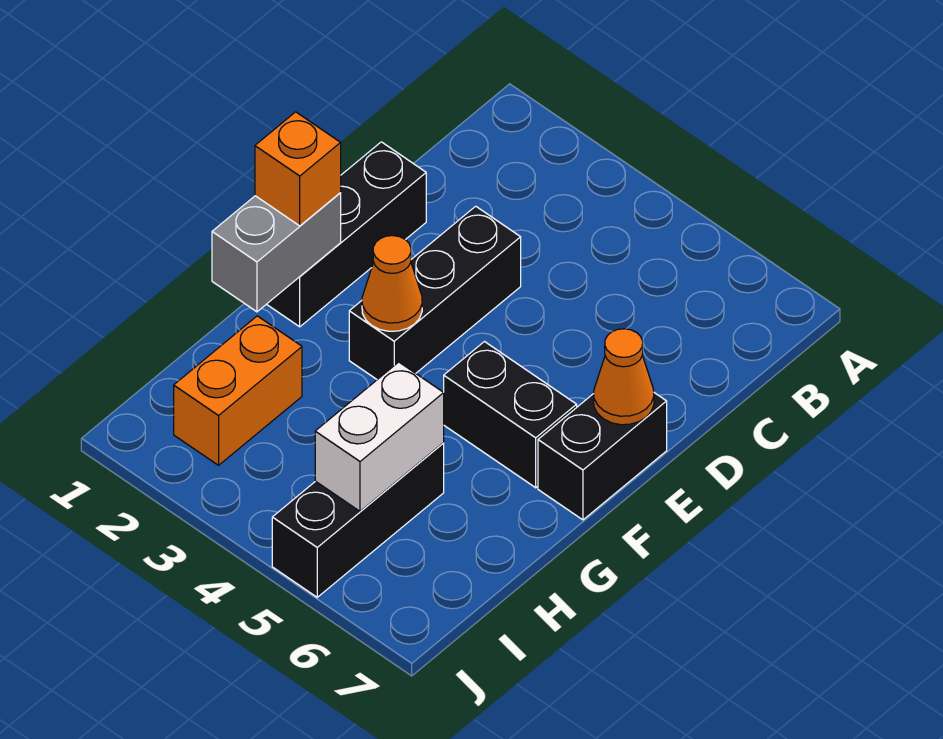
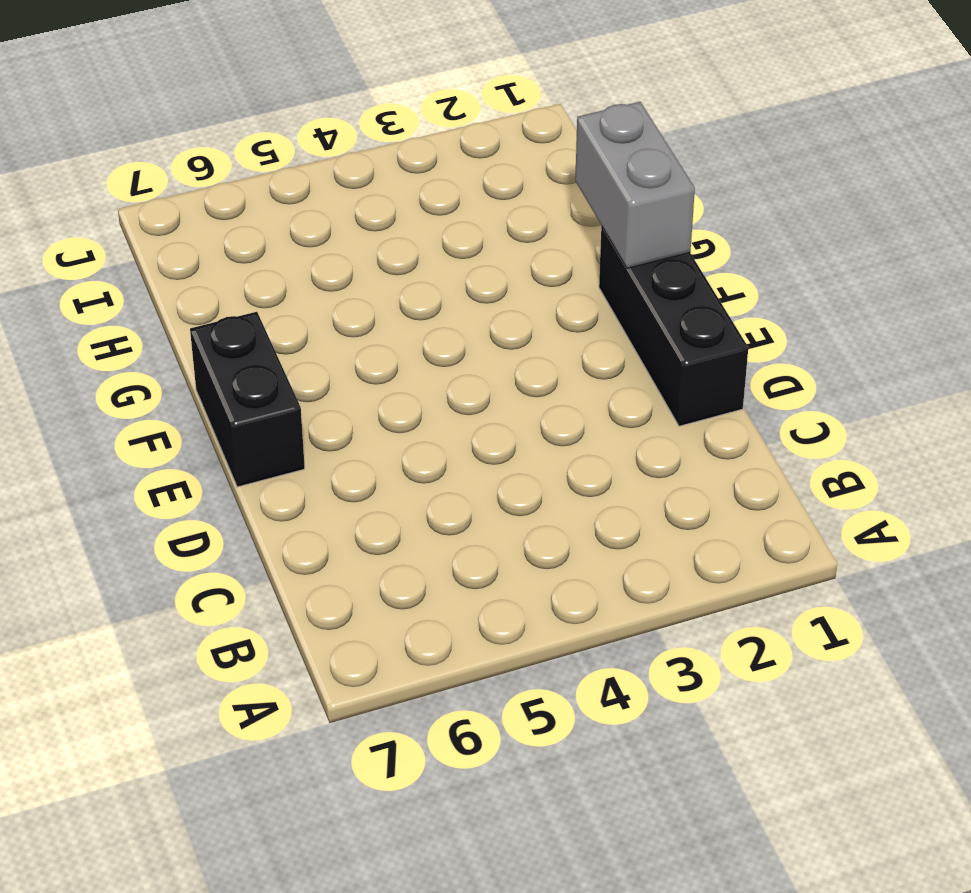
none -> black 1x3 brick [349,206,521,380]
none -> black 1x2 brick [444,342,577,488]

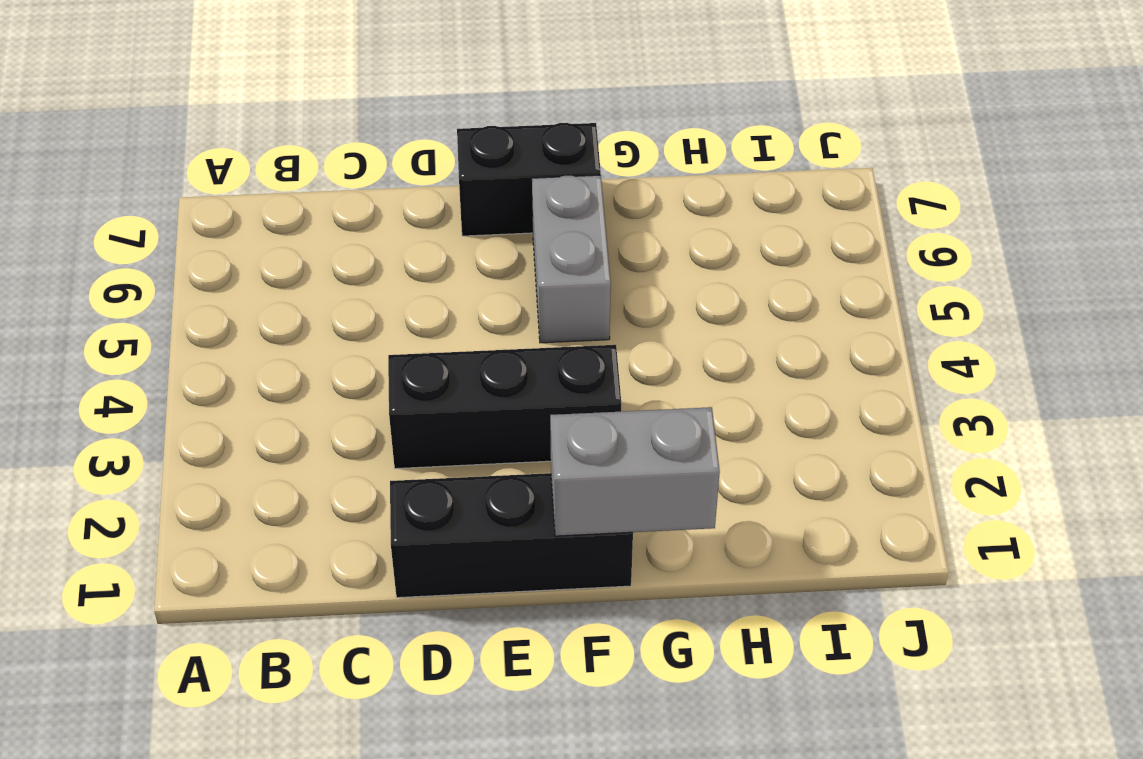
grey 1x2 brick [532,175,611,343] -> black 1x2 brick [444,342,577,488]
none -> orange 1x2 brick [174,316,302,465]
none -> black 1x3 brick [272,443,444,597]

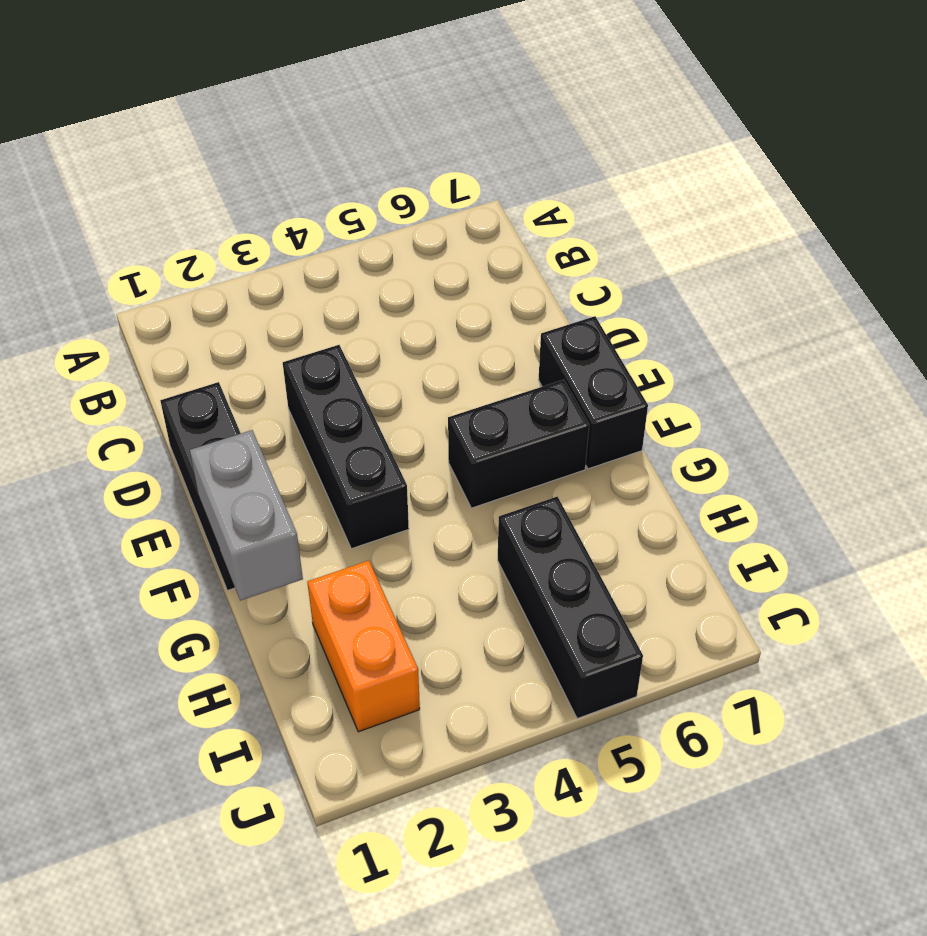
none -> orange 1x1 cone [594,329,654,425]
none -> orange 1x1 cone [362,236,422,331]

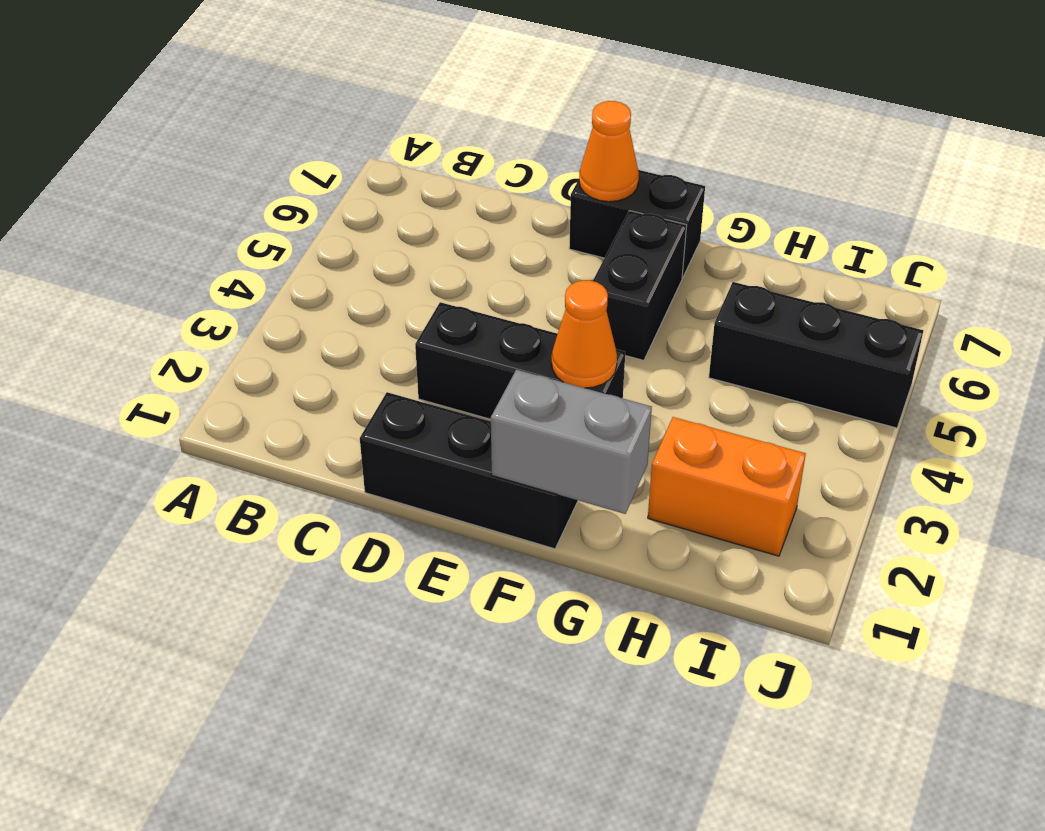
none -> white 1x2 brick [315,362,444,511]
none -> orange 1x1 brick [255,112,341,226]

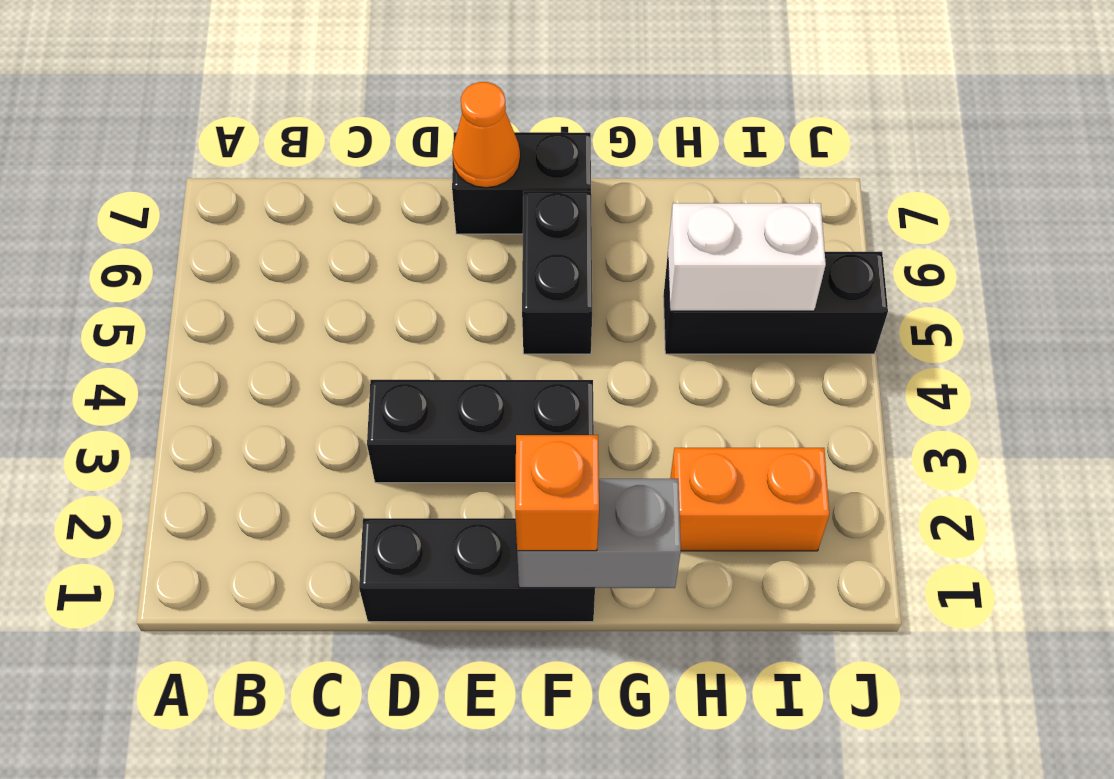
none -> orange 1x1 cone [362,236,422,331]

